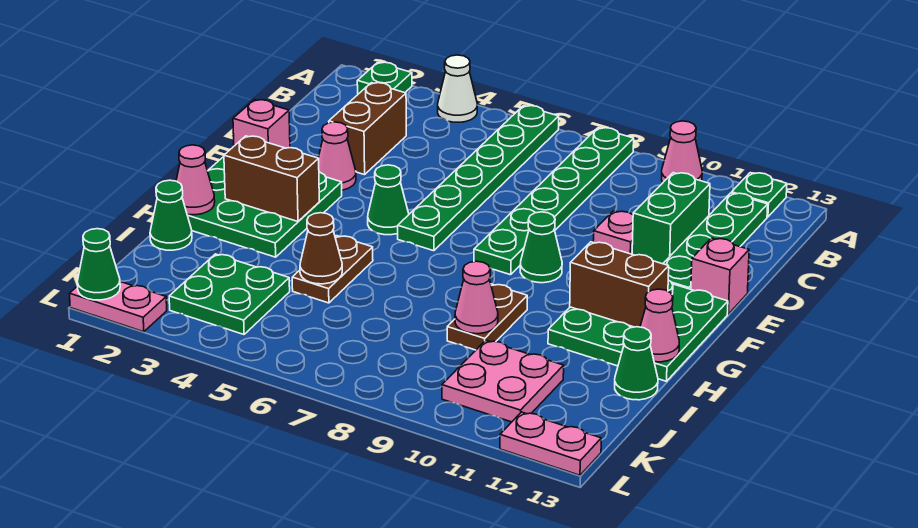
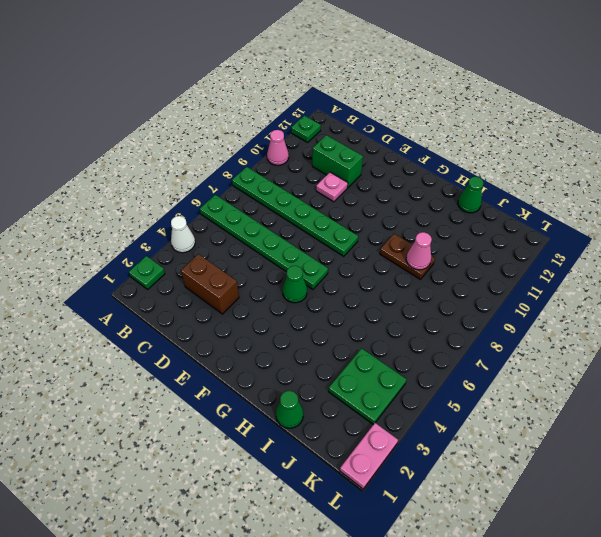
none -> green 1x4 plate [663,193,768,289]
none -> pink 1x1 brick [233,100,290,148]
none -> pink 1x1 cone [318,122,356,190]
none -> pink 1x1 brick [691,238,749,314]

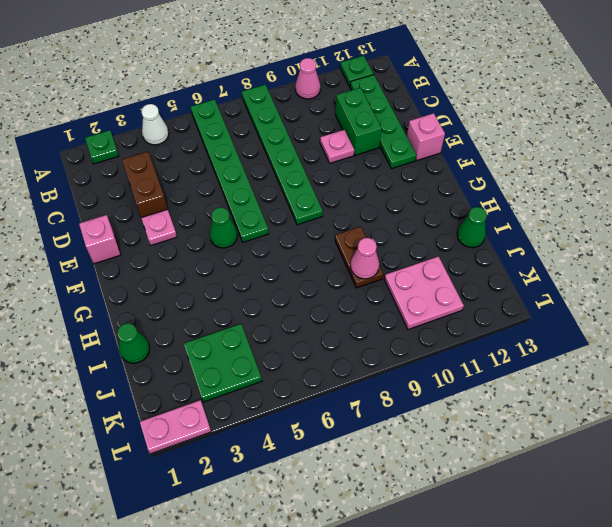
pink 1x1 plate [141,209,177,245] -> pink 1x1 cone [318,122,356,190]
none -> green 3x3 plate [187,157,342,257]
none -> green 1x1 cone [520,212,562,283]
none -> green 3x3 plate [548,280,728,381]
none -> brown 1x2 plate [292,236,373,303]

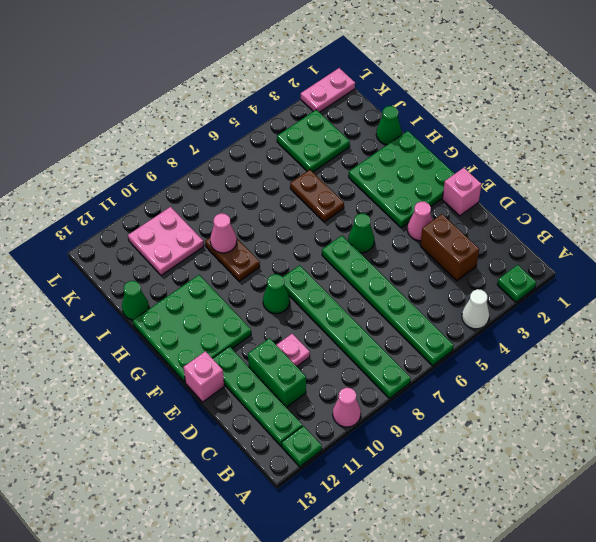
none -> pink 1x2 plate [500,412,601,475]
none -> brown 1x2 brick [224,136,319,221]
none -> brown 1x2 brick [570,242,669,327]
none -> pink 1x1 cone [176,145,215,215]

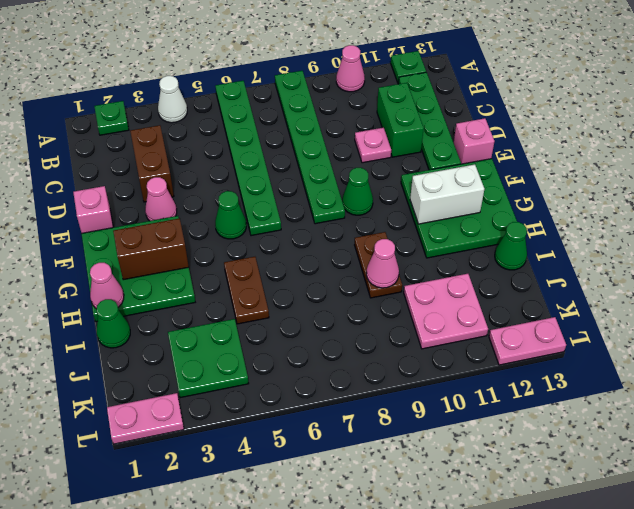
white 1x2 brick [410,164,484,224] -> brown 1x2 brick [570,242,669,327]
none -> pink 1x1 cone [640,289,679,362]
none -> brown 1x1 cone [300,213,342,284]
none -> green 1x1 cone [77,229,120,300]

